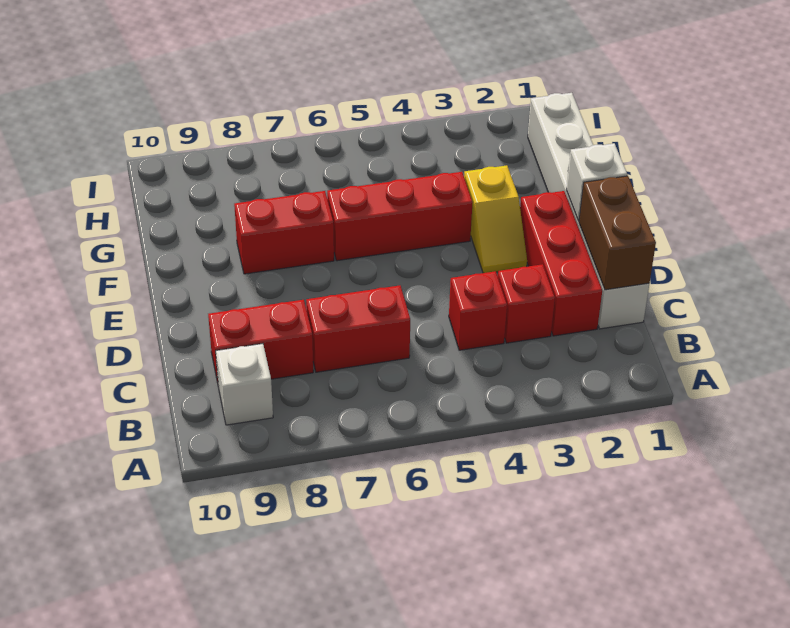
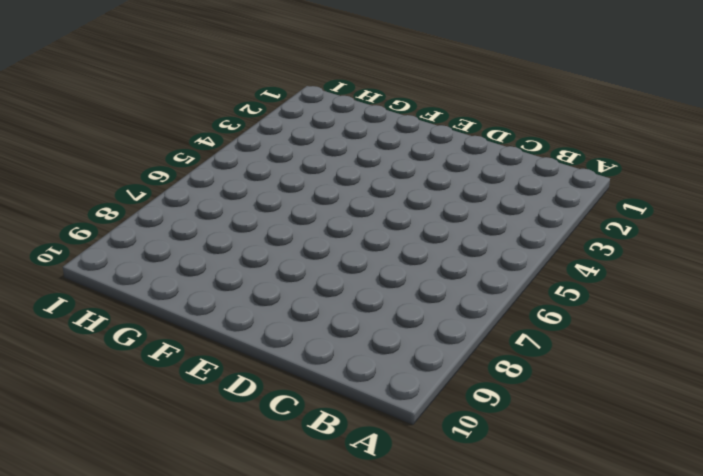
none -> white 1x1 brick [216,343,273,425]
none -> white 1x6 brick [528,93,649,329]
none -> red 1x3 brick [520,191,602,336]

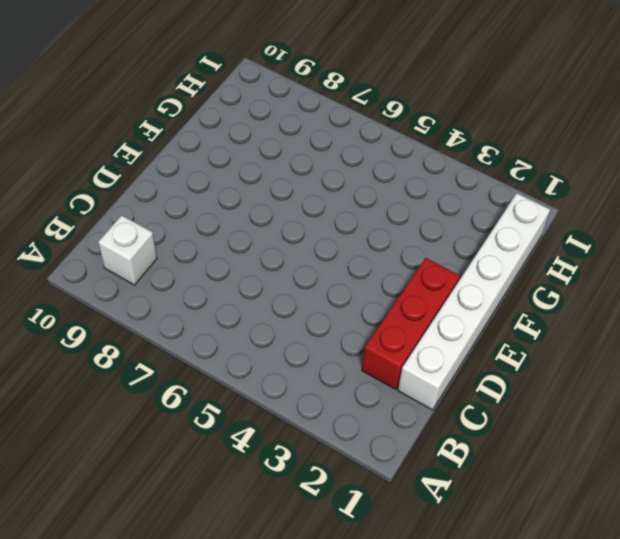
none -> red 1x1 brick [498,264,555,343]
none -> red 1x1 brick [449,271,507,350]
none -> red 1x2 brick [306,285,410,372]

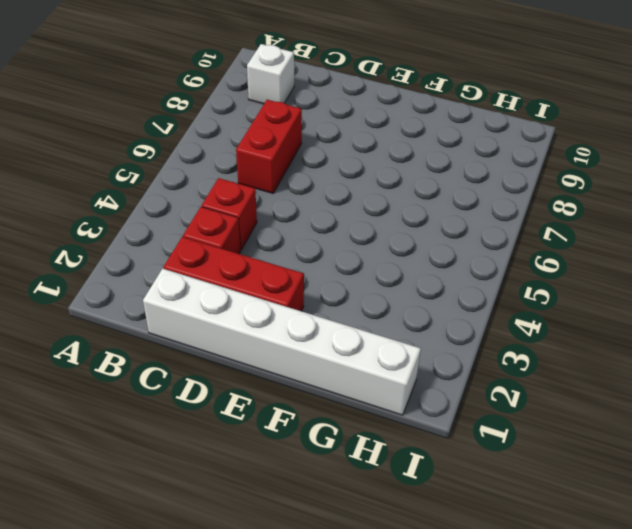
none -> red 1x2 brick [208,300,313,387]
none -> yellow 1x2 slope [464,165,527,273]
none -> red 1x3 brick [327,172,473,261]

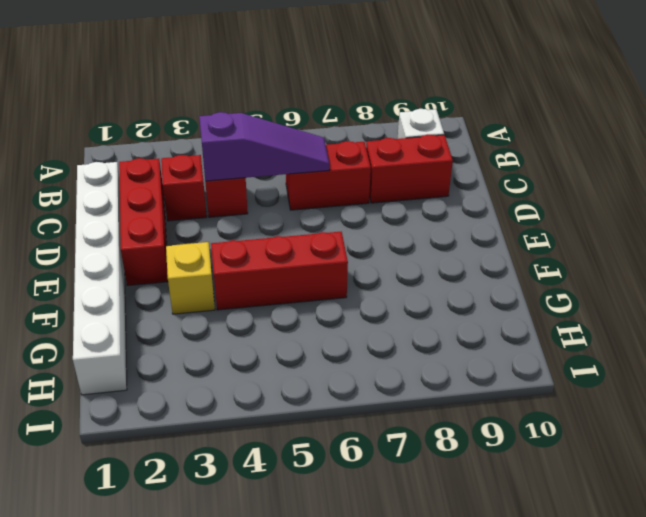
purple 1x3 slope [199,112,329,181] -> none
none -> red 1x2 brick [234,191,334,274]
none -> brown 1x2 brick [579,176,656,290]
none -> white 1x1 brick [566,143,627,221]

